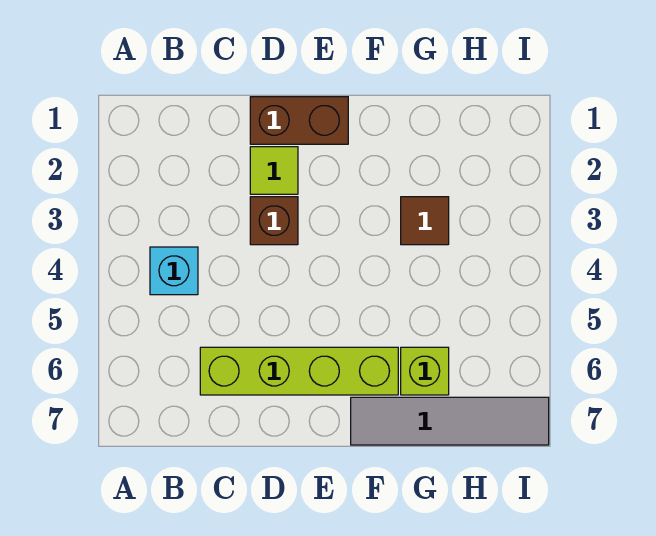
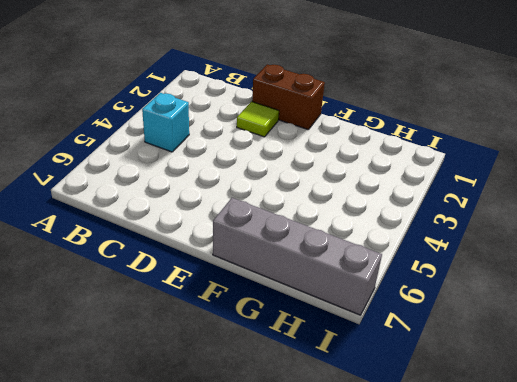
grey 1x4 brick [213,198,382,315] -> grey 1x4 tile [351,397,549,445]
none -> lime 1x4 brick [200,347,398,395]
none -> brown 1x1 brick [250,197,298,245]

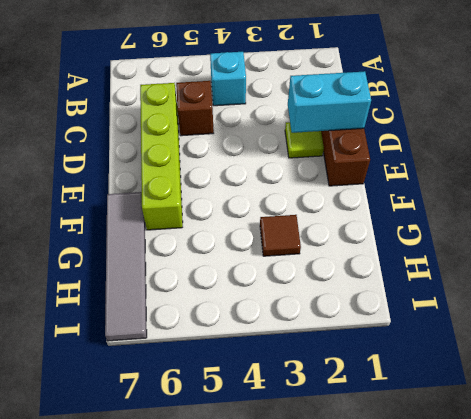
brown 1x1 brick [176,81,214,136] -> brown 1x1 brick moved to [250,197,298,245]
cyan 1x2 brick [288,71,371,133] -> none
none -> lime 1x1 brick [401,347,449,395]

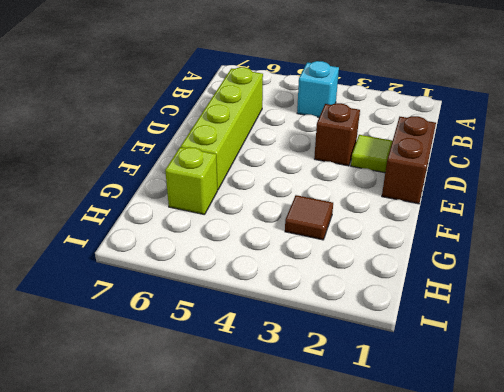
none -> grey 1x4 tile [351,397,549,445]

